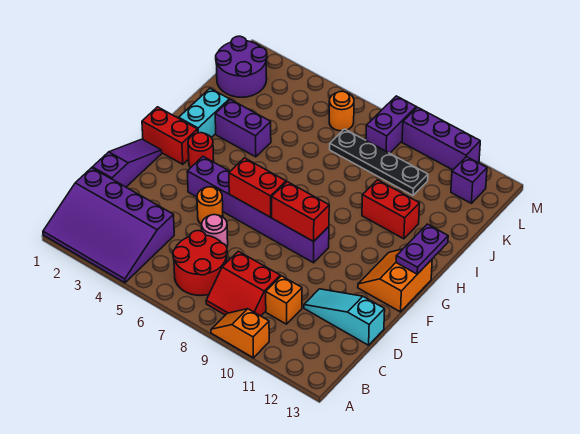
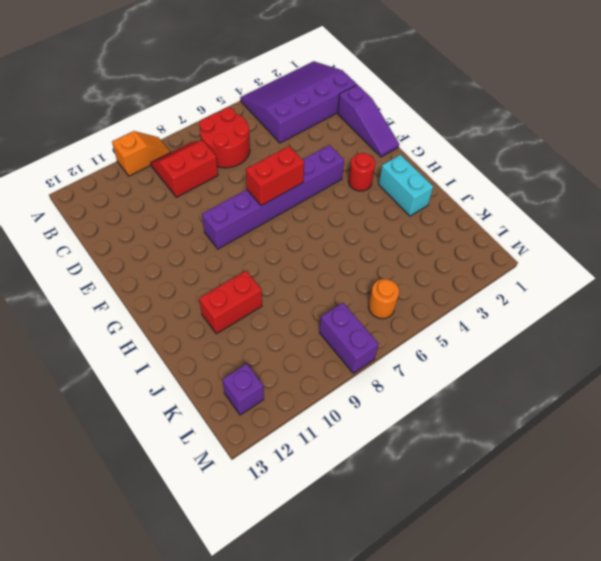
none -> orange 1x1 brick [266,276,302,324]
none -> pink 1x1 round brick [202,215,228,246]
none -> cyan 1x3 slope [304,289,385,345]

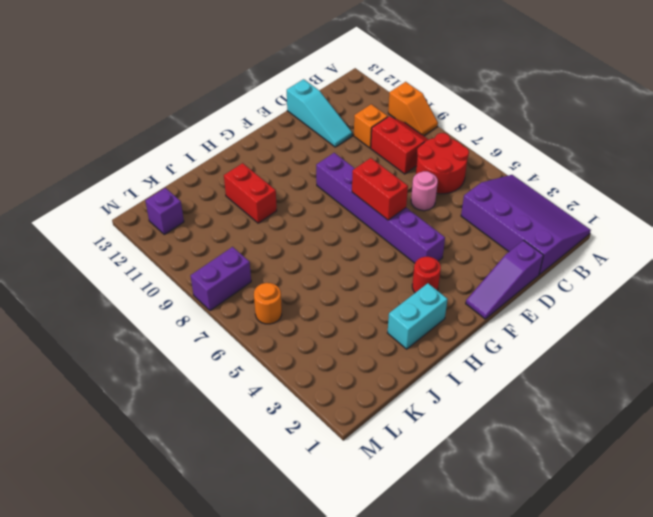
none -> orange 1x1 round brick [197,187,223,224]
none -> orange 2x2 slope [358,249,432,312]
none -> red 1x2 brick [142,107,198,164]

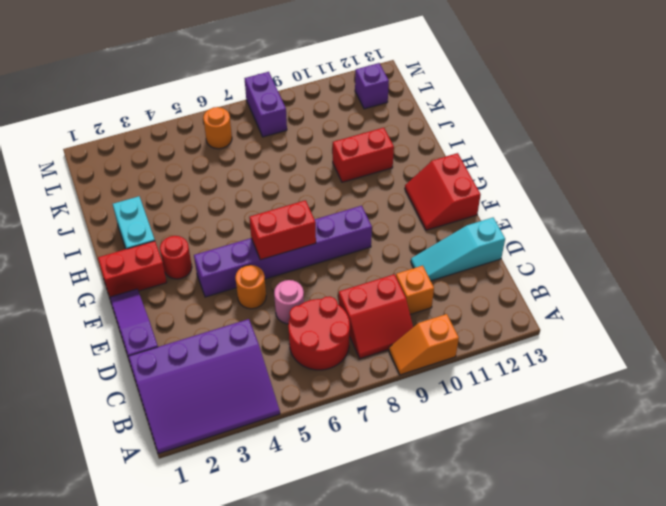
red 2x2 slope [405,153,481,230] -> orange 2x2 slope [358,249,432,312]
none -> purple 1x2 brick [215,100,271,157]
none -> purple 2x2 round brick [216,36,267,97]
none -> black 1x4 plate [330,129,428,195]

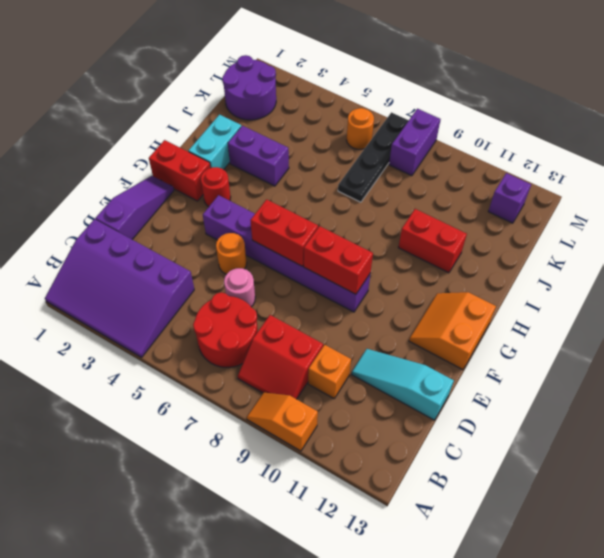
black 1x4 plate [338,112,409,202] -> black 1x4 plate turned to [330,129,428,195]
none -> purple 1x3 brick [402,107,480,170]
none -> purple 1x2 plate [396,224,448,274]

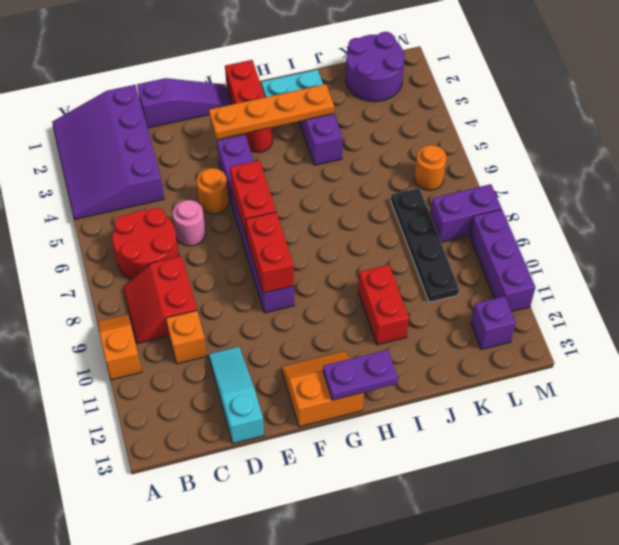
orange 1x4 plate [209,84,334,139] -> none

